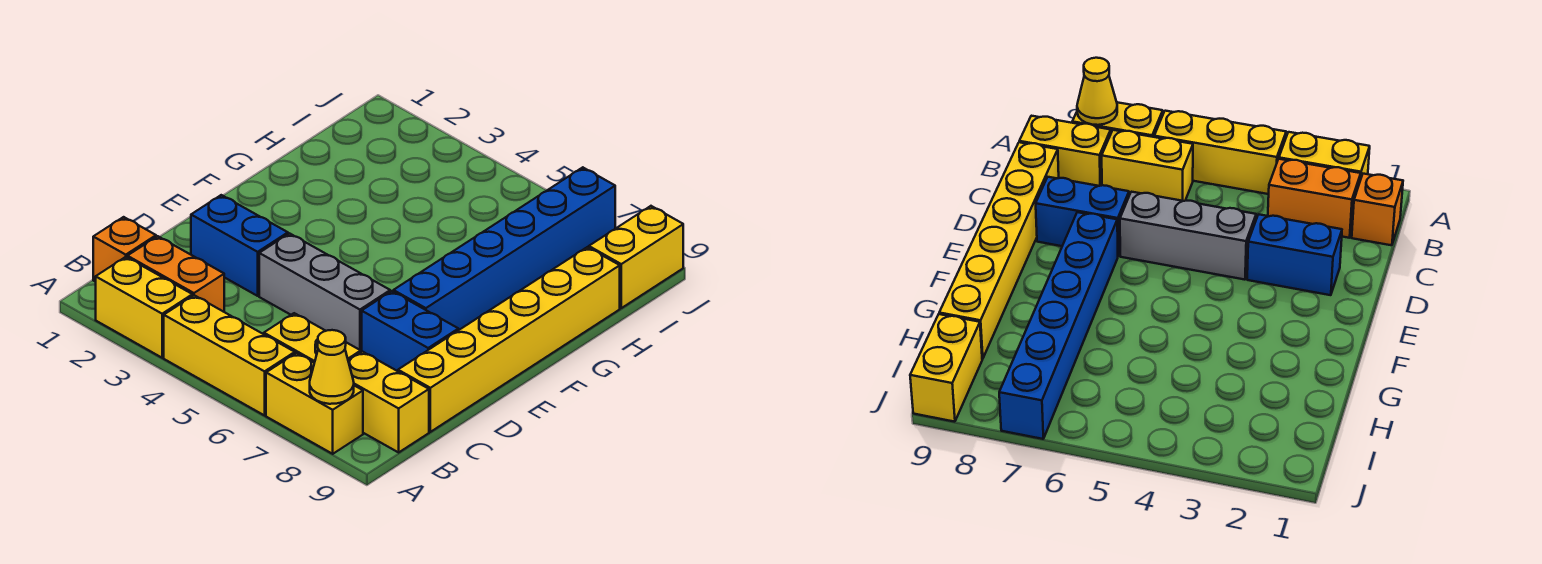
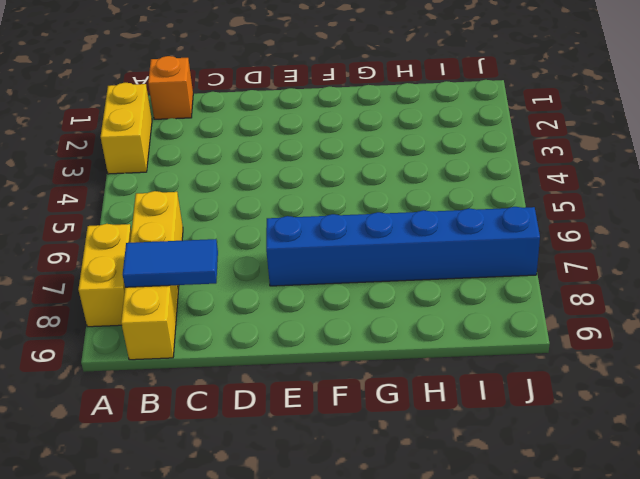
blue 1x2 tile [123,239,218,287] -> none
none -> yellow 1x3 brick [164,295,295,415]
none -> orange 1x2 brick [127,236,224,312]
none -> yellow 1x6 brick [398,247,620,432]

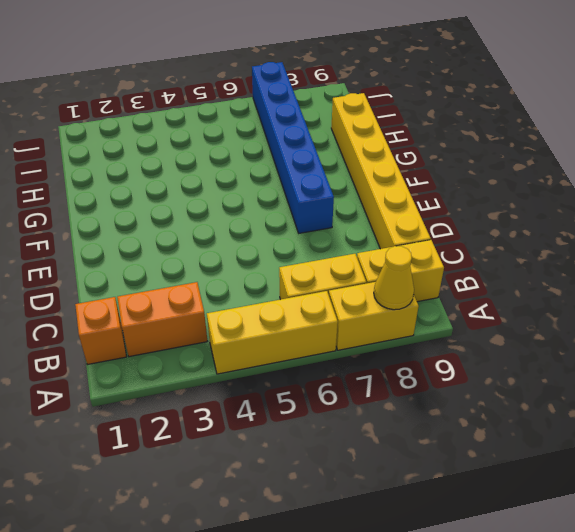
none -> yellow 1x2 brick [96,257,192,358]
none -> blue 1x2 brick [191,195,288,296]
none -> grey 1x3 brick [259,233,390,352]

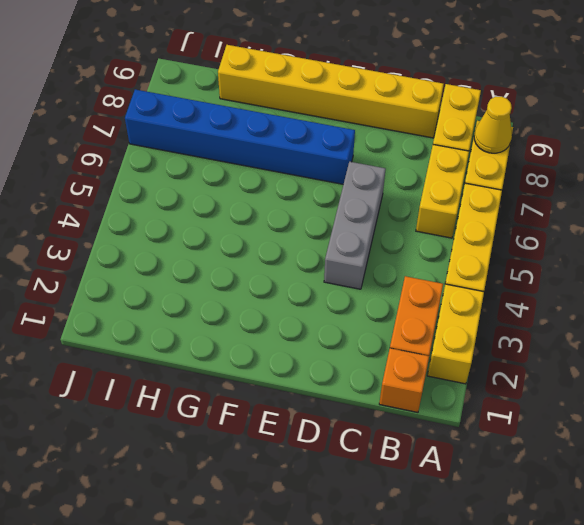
none -> blue 1x2 brick [191,195,288,296]
none -> blue 1x2 brick [362,291,458,371]
none -> yellow 1x2 brick [589,206,683,308]

